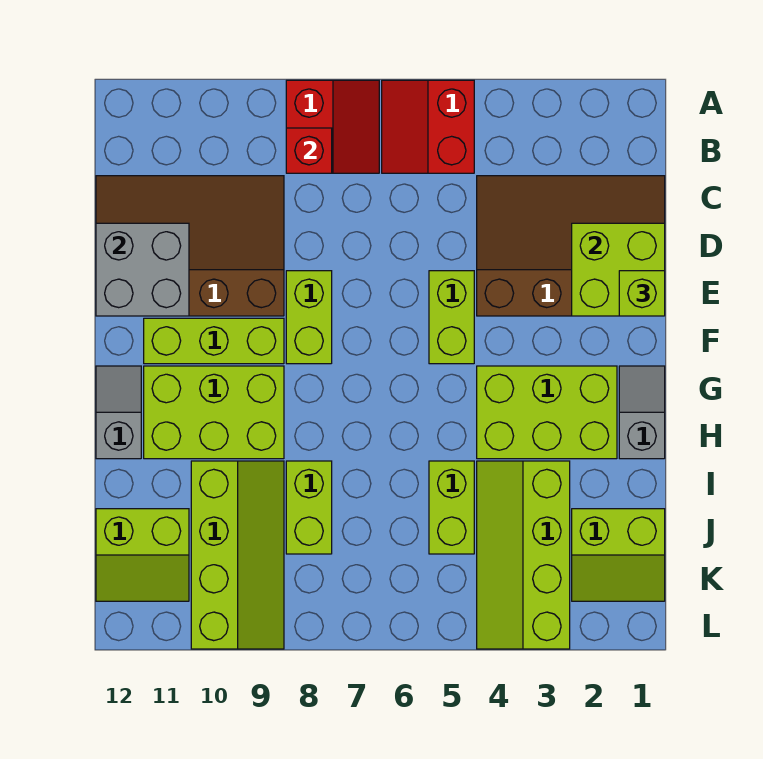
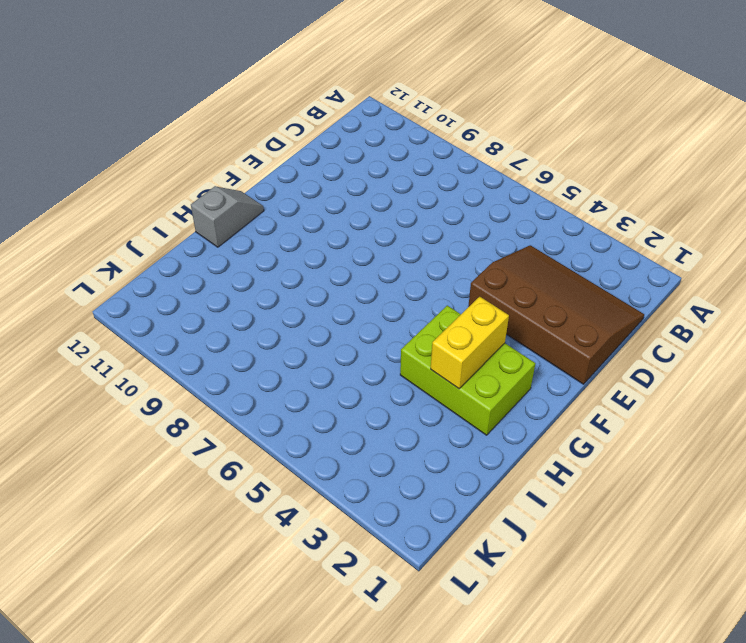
yellow 1x2 brick [431,297,509,389] -> none
none -> red 2x2 slope [382,80,474,173]
none -> red 2x2 slope [286,80,379,173]
none -> brown 3x4 slope [96,176,284,316]

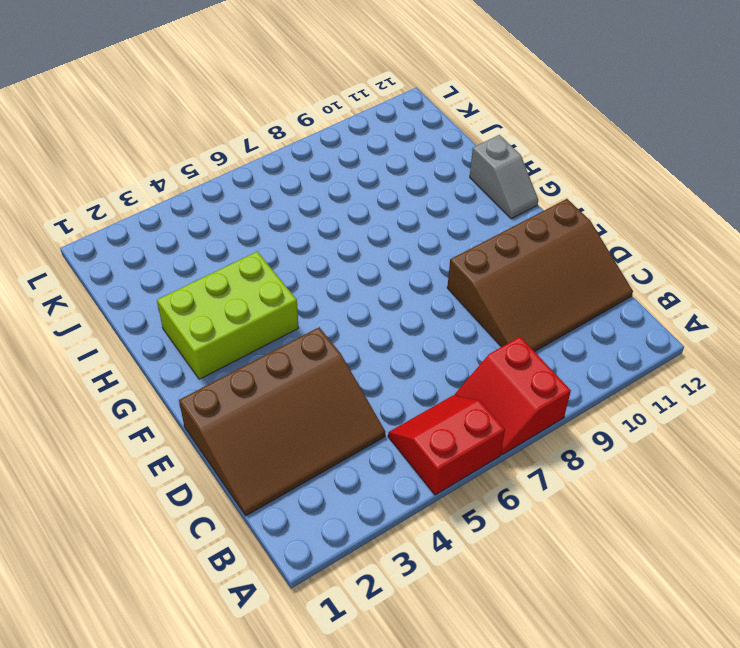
red 2x2 slope [388,395,505,495] -> red 2x2 slope turned to [382,80,474,173]
none -> lime 1x2 brick [429,271,474,364]
none -> lime 1x2 brick [286,271,332,364]
none -> lime 1x3 brick [144,318,284,364]

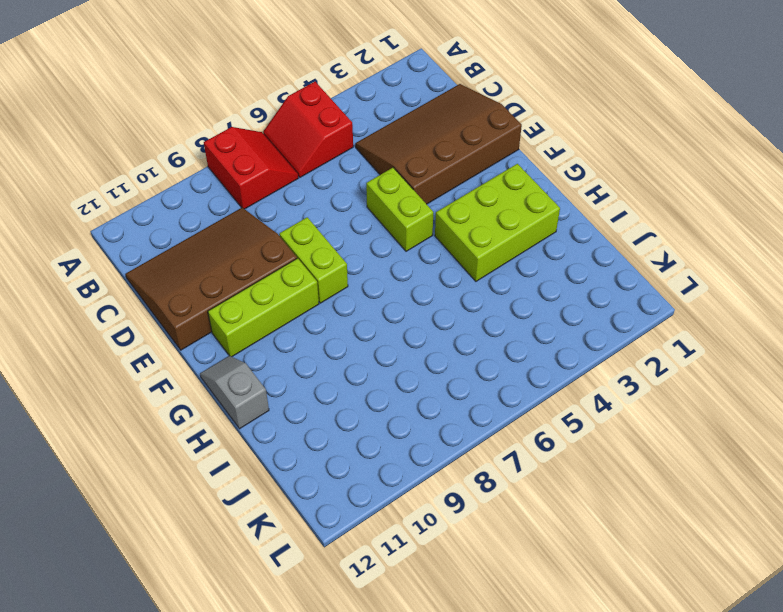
none -> grey 1x2 slope [619,366,665,459]
none -> lime 2x3 brick [144,366,284,459]
none -> lime 2x4 slope [477,461,570,649]

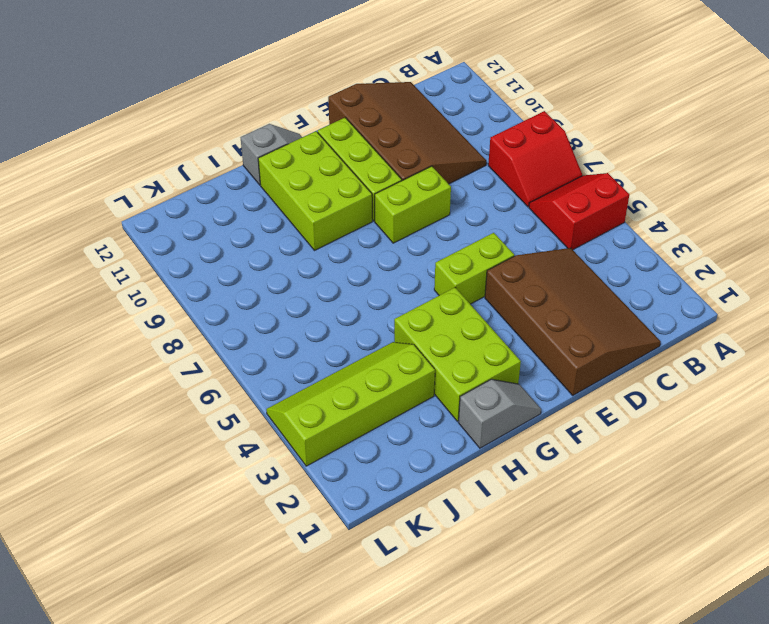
none -> lime 1x2 brick [429,461,474,554]
none -> lime 1x2 brick [286,461,332,554]
none -> lime 2x4 slope [191,461,284,649]

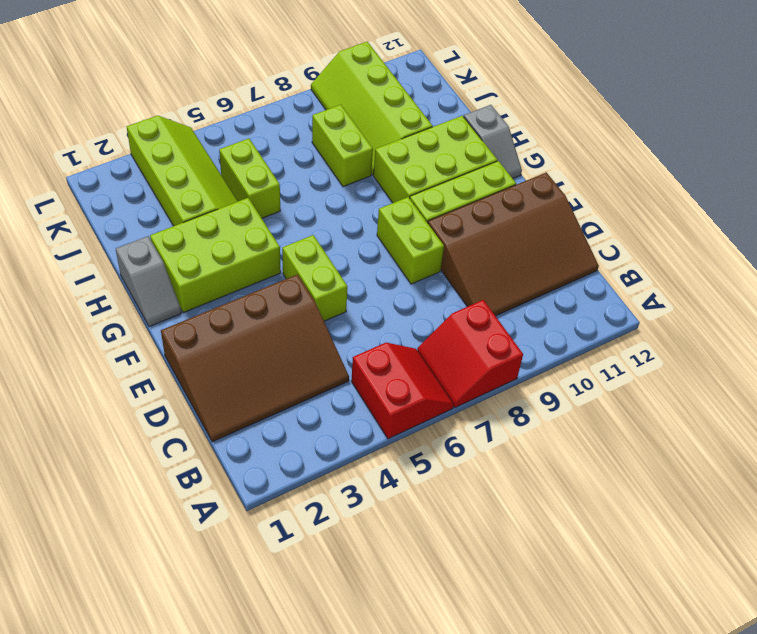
none -> lime 2x2 slope [572,509,665,601]
none -> lime 2x2 slope [96,509,189,601]
none -> red 1x1 brick [286,128,332,173]

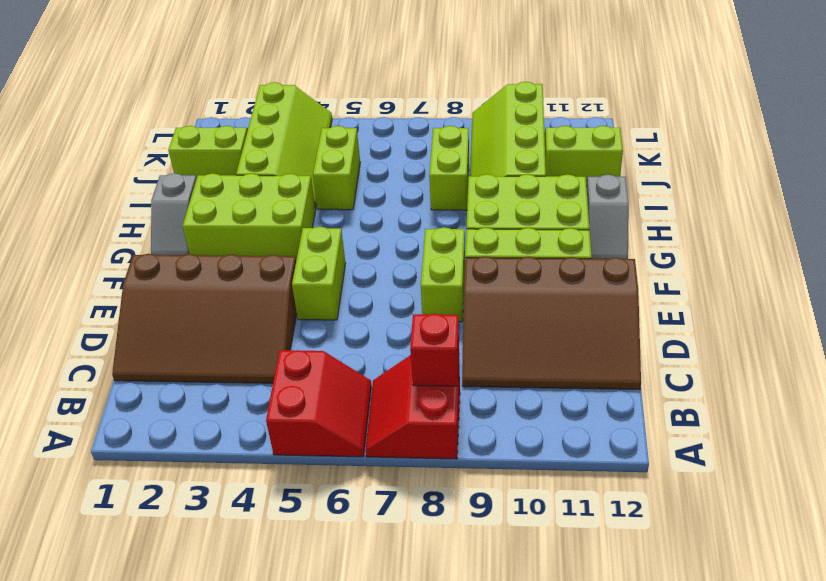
none -> lime 2x2 brick [572,223,665,316]
none -> grey 2x2 brick [96,223,189,316]
none -> lime 1x1 brick [619,271,665,316]

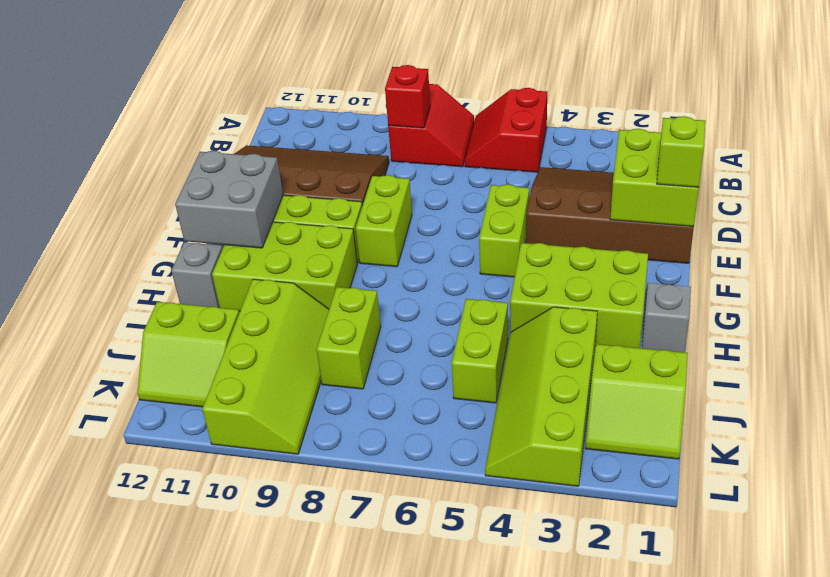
grey 2x2 brick [175,151,283,248] -> grey 2x2 brick moved to [96,223,189,316]

